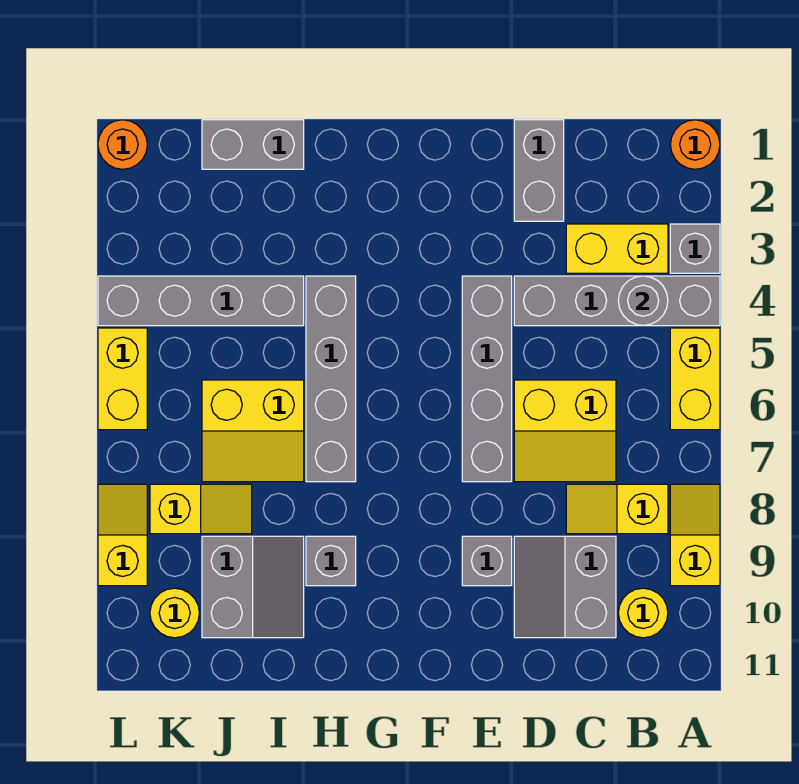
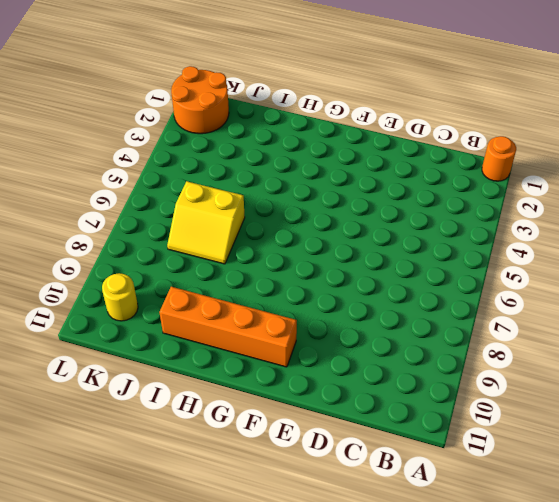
orange 1x4 brick [159,287,297,367] -> grey 2x2 slope [202,536,304,638]
orange 2x2 round brick [171,66,229,134] -> orange 1x1 round brick [98,120,147,169]
none -> grey 1x1 brick [670,224,720,273]
none -> grey 1x4 brick [514,276,720,326]
none -> yellow 1x2 brick [670,328,720,430]

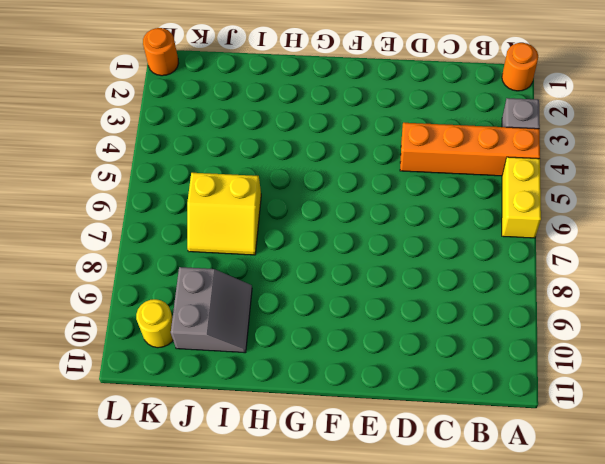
orange 1x4 brick [400,123,540,176] -> grey 1x4 brick [514,276,720,326]
none -> yellow 1x2 slope [670,484,720,586]
none -> yellow 1x2 brick [566,224,668,273]
none -> yellow 1x2 slope [566,484,668,534]

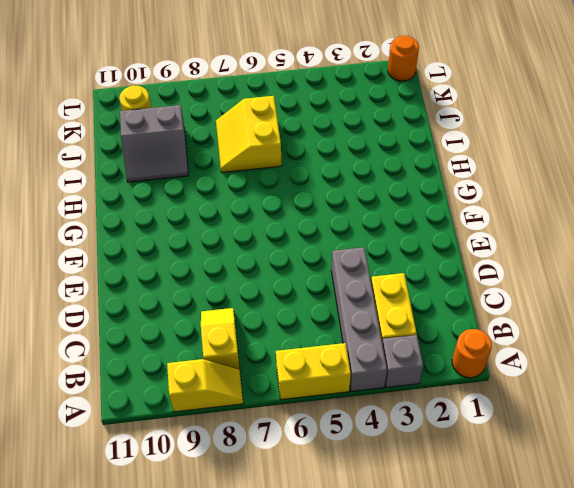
none -> yellow 1x1 round brick [618,588,668,638]
none -> yellow 2x2 slope [514,380,616,482]
none -> grey 2x2 slope [514,536,616,638]

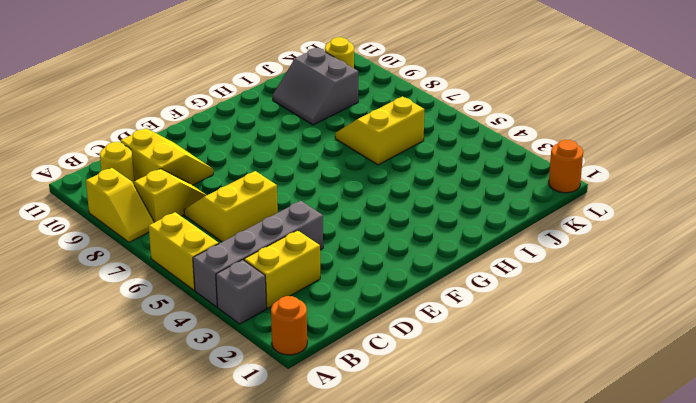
yellow 2x2 slope [120,128,213,185] -> grey 2x2 slope [514,536,616,638]
none -> grey 1x2 brick [514,120,564,221]
none -> grey 1x4 brick [462,276,512,482]
none -> grey 1x1 brick [462,536,512,586]

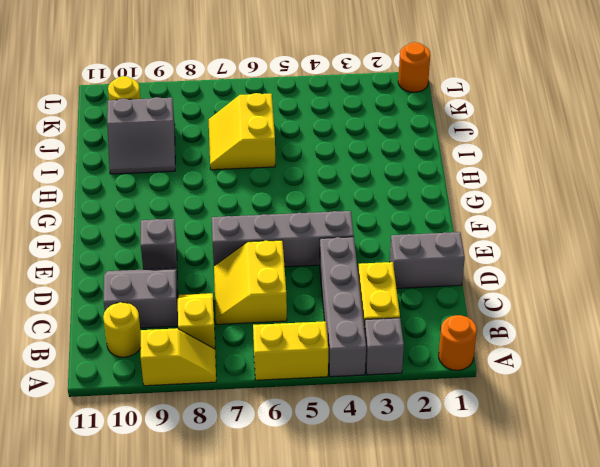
none -> grey 1x4 brick [306,276,356,482]
none -> grey 1x1 brick [306,536,356,586]
none -> grey 1x2 brick [202,120,304,169]

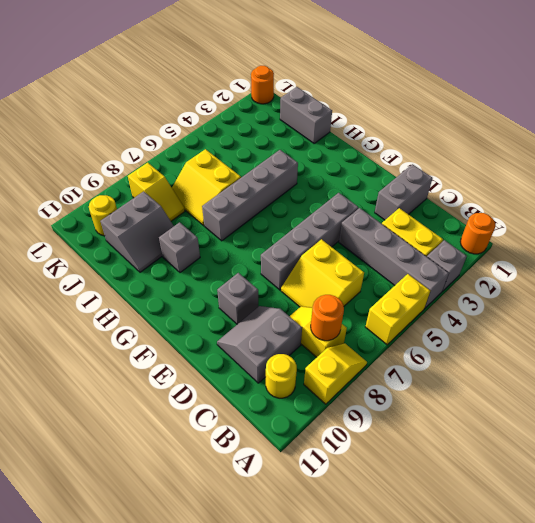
orange 1x1 round brick [311,295,344,341] -> none
none -> grey 1x4 brick [98,276,304,326]
none -> yellow 1x2 brick [98,328,147,430]
none -> yellow 1x2 slope [98,484,147,586]

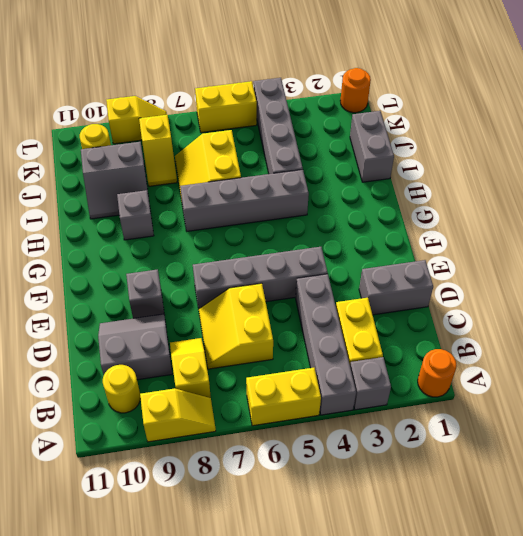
none -> grey 1x1 round brick [618,276,668,326]

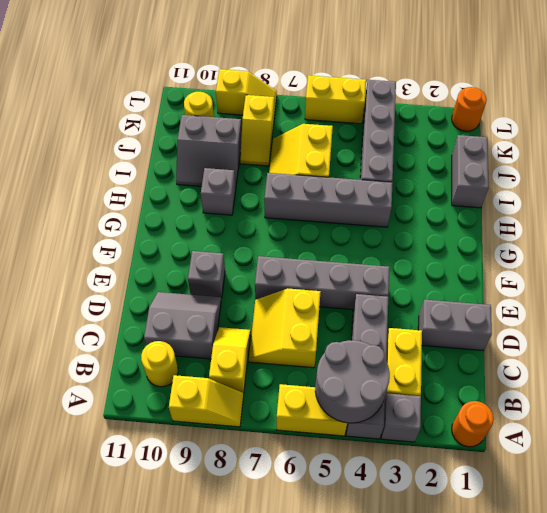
grey 2x2 round brick [315,340,390,423] -> grey 1x1 round brick [618,276,668,326]

